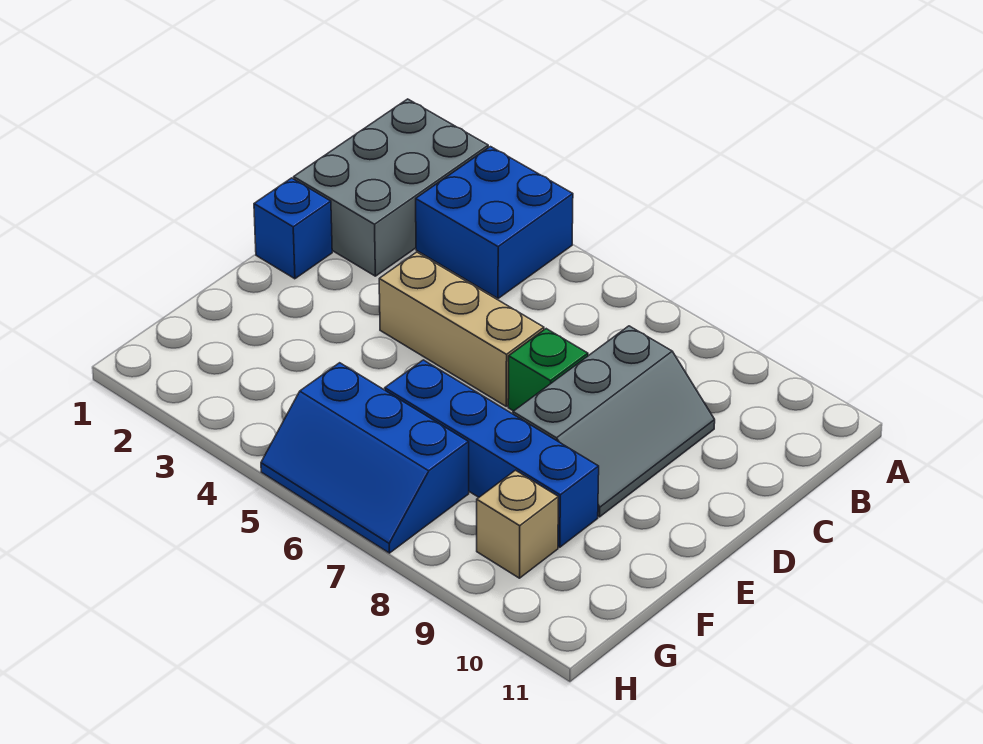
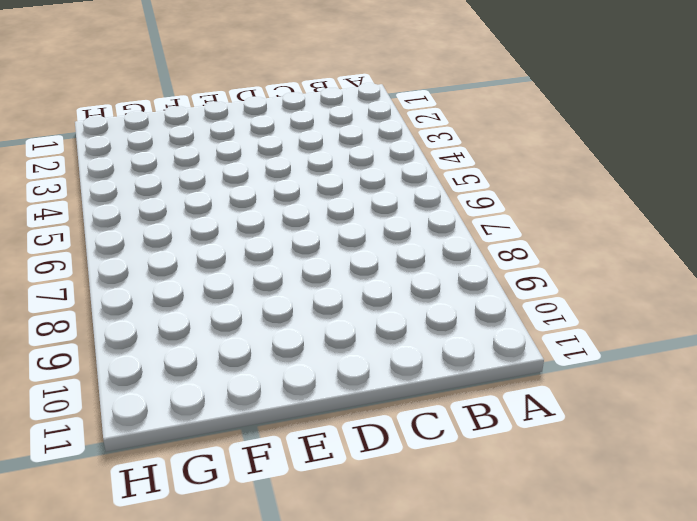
none -> grey 2x3 brick [294,99,488,276]
none -> blue 2x2 brick [416,147,573,298]

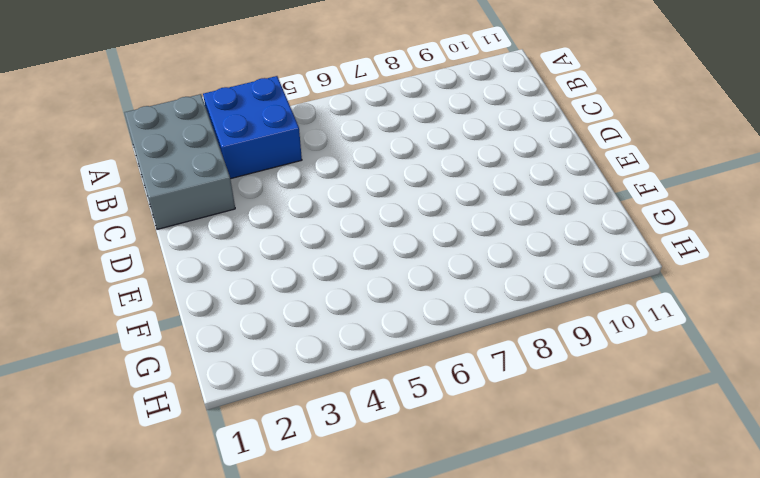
none -> grey 2x3 slope [513,326,715,517]
none -> blue 1x1 brick [254,178,332,279]

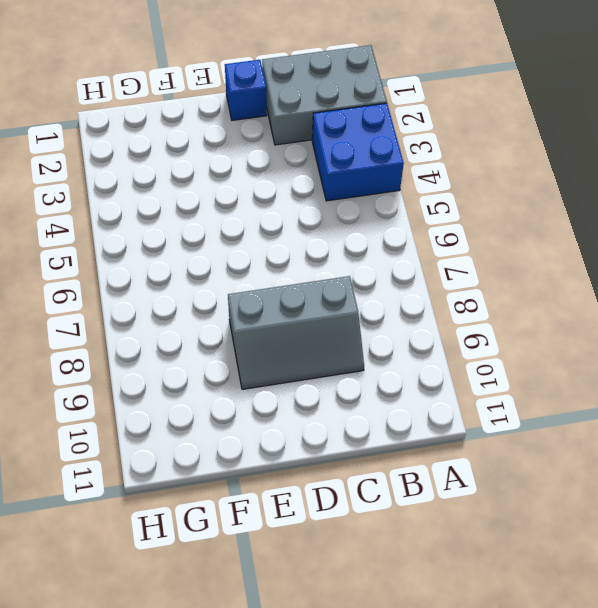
none -> tan 1x3 brick [379,252,544,406]
none -> green 1x1 brick [508,329,588,411]

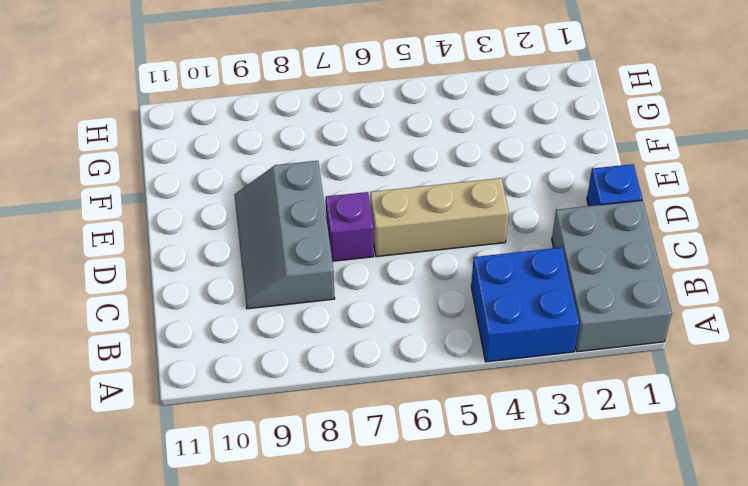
purple 1x1 brick [326,192,374,261] -> green 1x1 brick [508,329,588,411]
none -> blue 1x4 brick [385,360,599,547]
none -> blue 2x3 slope [261,363,469,553]

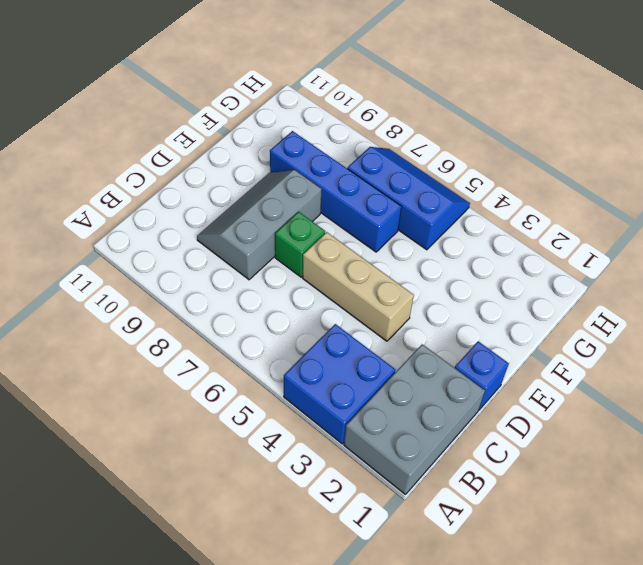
none -> tan 1x1 brick [477,470,558,578]

